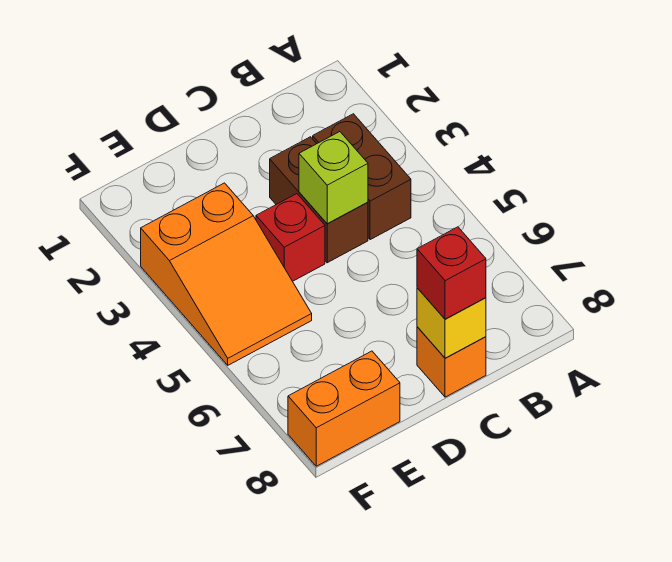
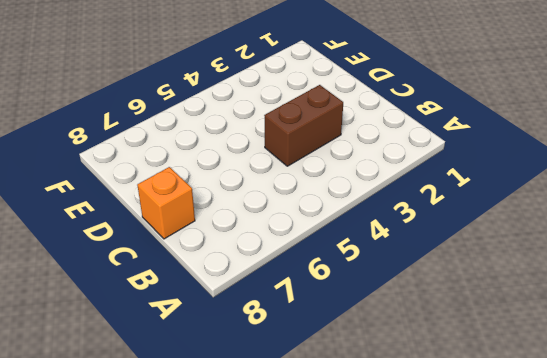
none -> brown 1x2 brick [313,114,411,240]
none -> red 1x1 brick [256,194,325,281]

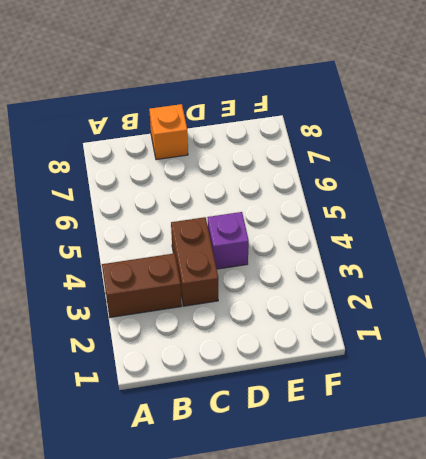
brown 1x2 brick [102,253,182,317] -> brown 1x2 brick turned to [313,114,411,240]
purple 1x1 brick [207,212,249,269] -> red 1x1 brick [256,194,325,281]
none -> orange 2x3 slope [141,183,312,365]
none -> orange 1x2 brick [288,351,400,466]

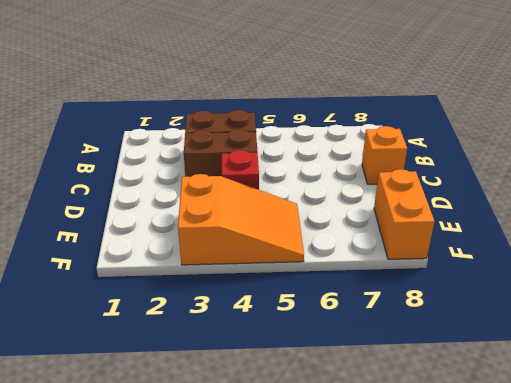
none -> lime 1x1 brick [299,132,368,224]
none -> yellow 1x1 brick [417,288,486,358]

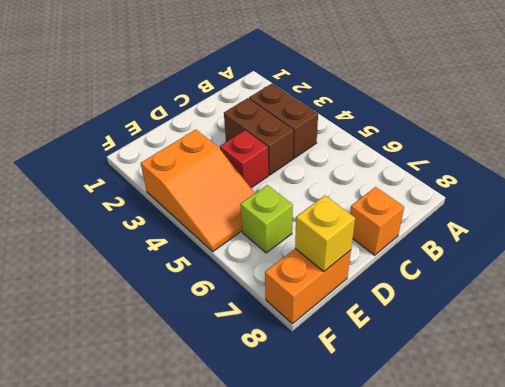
lime 1x1 brick [240,185,293,253] -> lime 1x1 brick moved to [299,132,368,224]
yellow 1x1 brick [295,196,355,271] -> yellow 1x1 brick moved to [417,288,486,358]
none -> red 1x1 brick [417,227,486,319]

